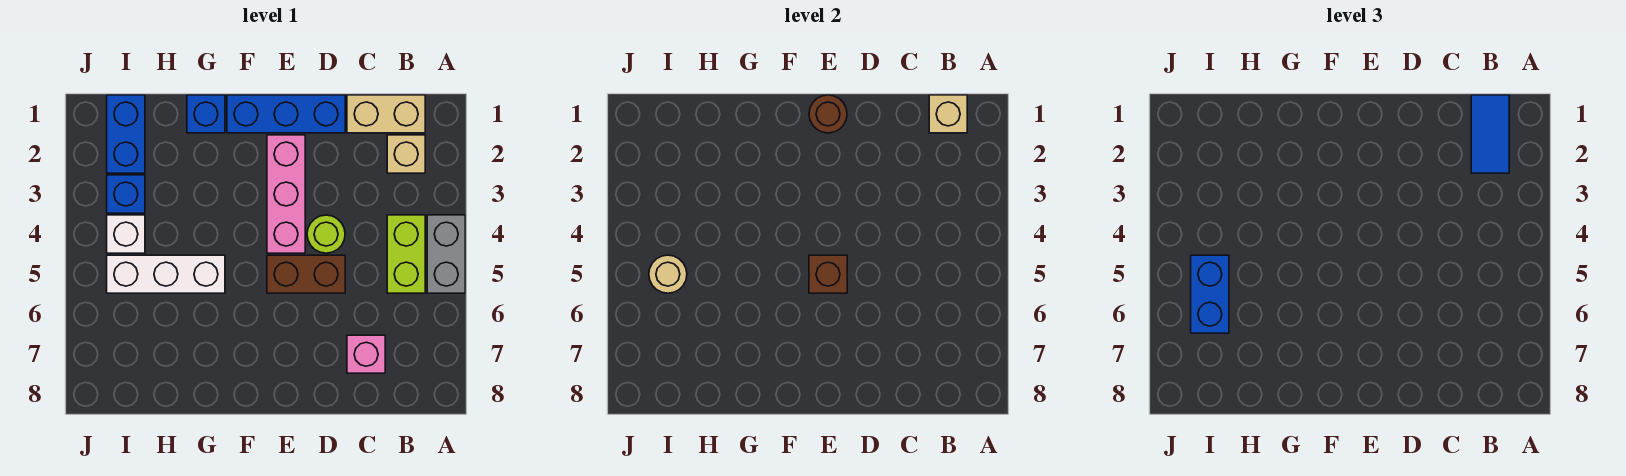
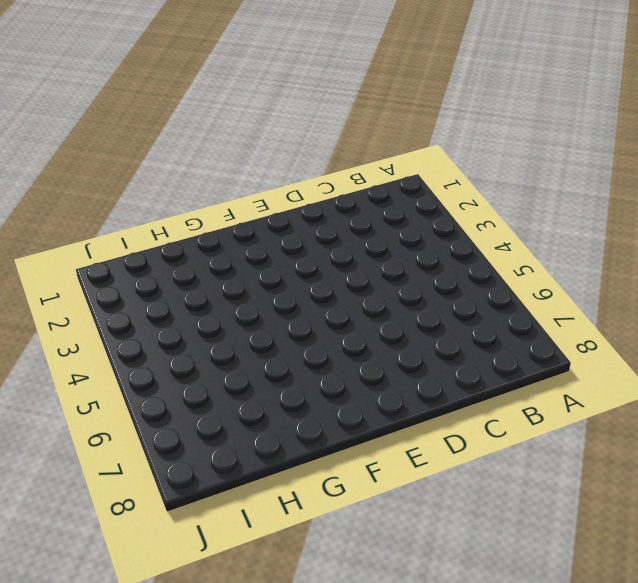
none -> grey 1x2 brick [427,215,465,293]
none -> tan 1x2 brick [347,95,425,133]
none -> tan 1x1 brick [387,135,425,173]

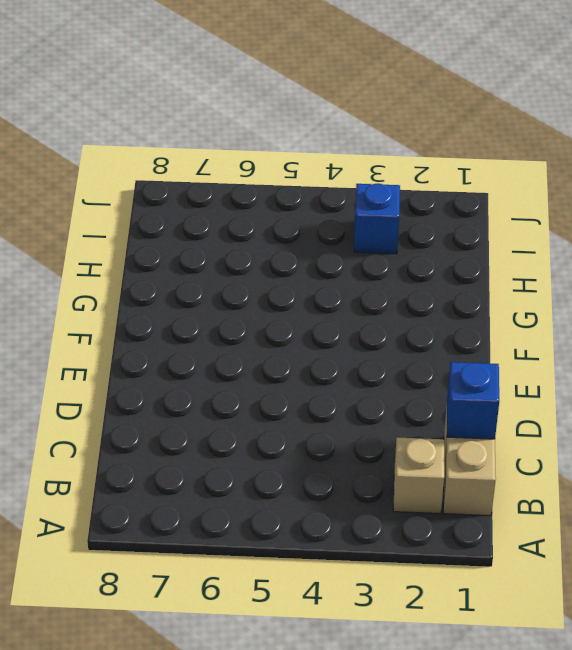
blue 1x1 brick [447,362,499,439] -> blue 1x1 brick moved to [187,95,225,133]
none -> grey 1x2 brick [427,215,465,293]
none -> lime 1x2 brick [387,215,425,293]
none -> pink 1x1 brick [347,335,385,373]

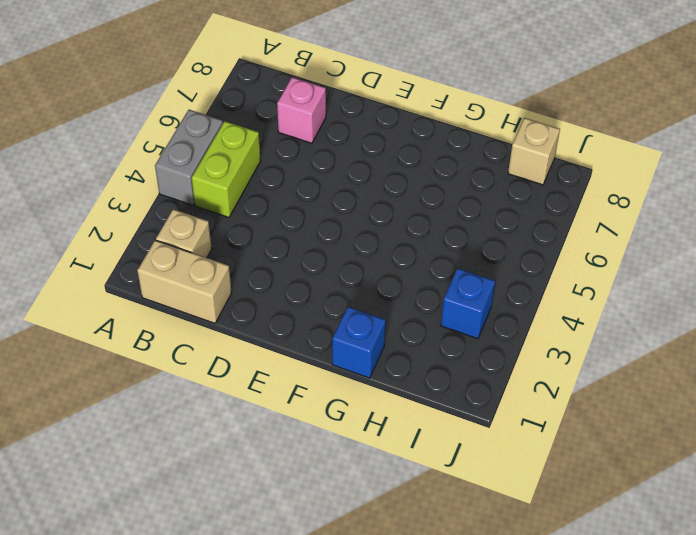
tan 1x1 brick [508,118,560,185] -> tan 1x1 brick moved to [929,95,967,133]
none -> blue 1x3 brick [227,95,345,133]
none -> lime 1x1 round brick [307,215,345,253]
none -> brown 1x2 brick [267,255,345,293]

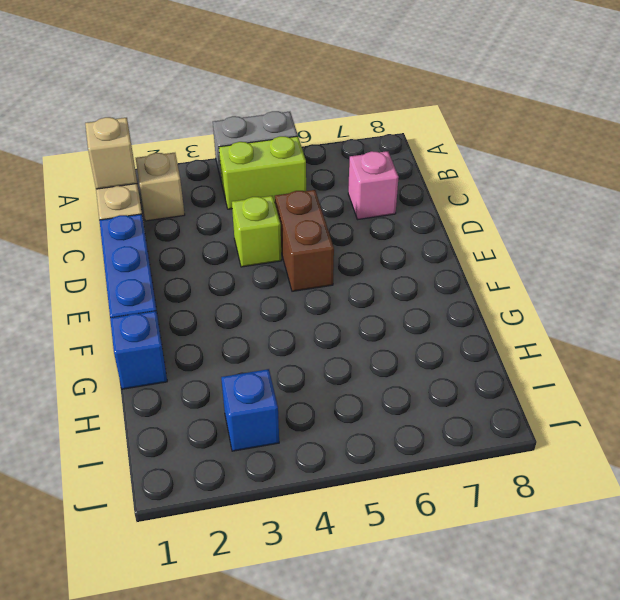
lime 1x1 brick [232,196,282,267] -> lime 1x1 round brick [307,215,345,253]
none -> pink 1x3 brick [267,135,305,253]
none -> white 1x3 brick [107,255,225,293]
none -> blue 1x2 brick [107,95,145,173]

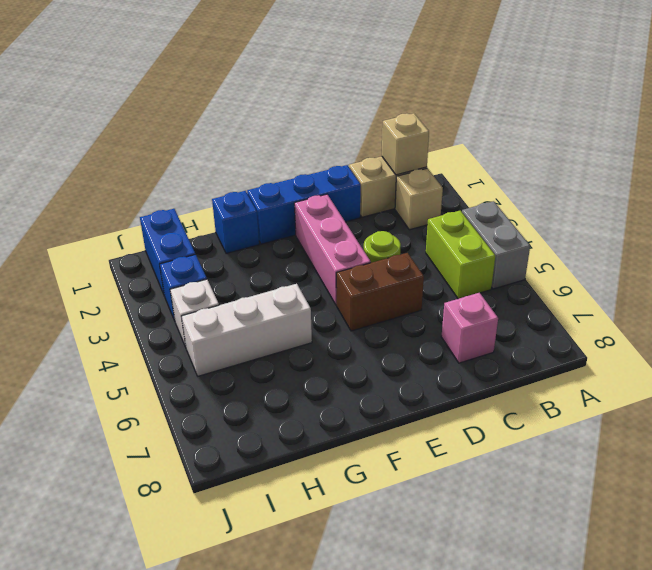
none -> brown 1x1 round brick [809,95,847,133]
none -> brown 1x1 brick [809,255,847,293]
none -> tan 1x1 round brick [649,255,687,293]

